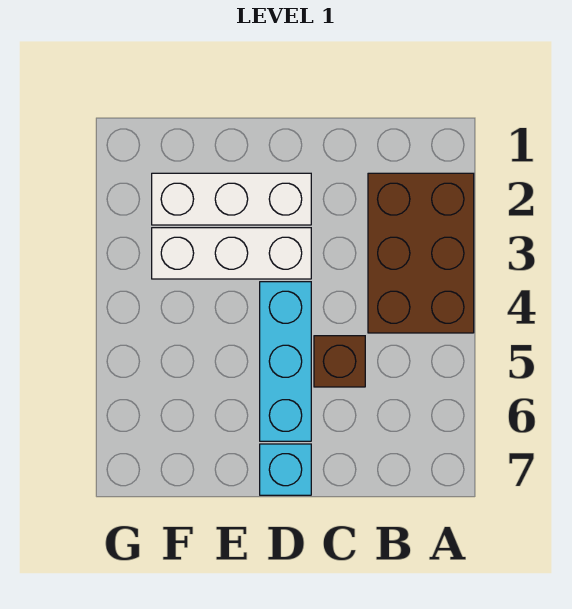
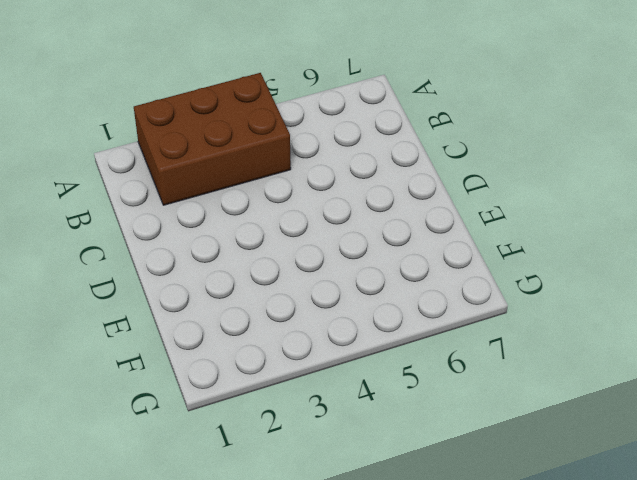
none -> brown 1x1 brick [314,336,365,387]
none -> white 1x3 brick [152,173,311,225]

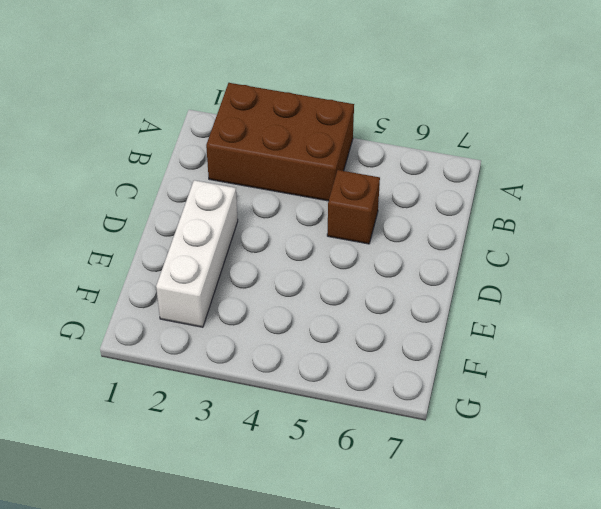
none -> white 1x3 brick [152,228,311,279]
none -> cyan 1x3 brick [260,282,311,441]

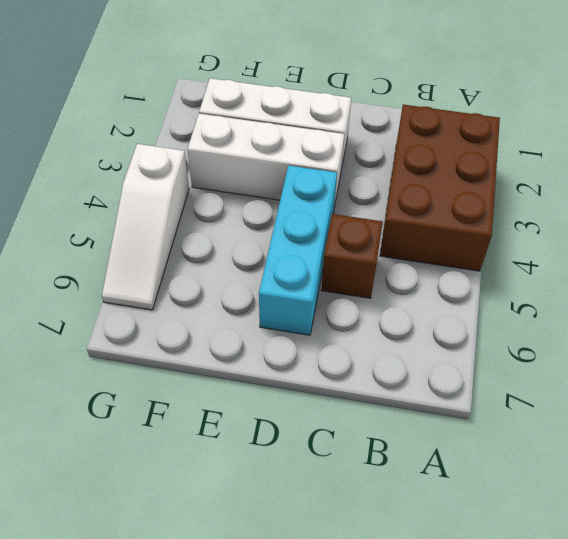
white 1x3 slope [102,144,189,310] -> none
none -> cyan 1x1 brick [260,444,311,495]

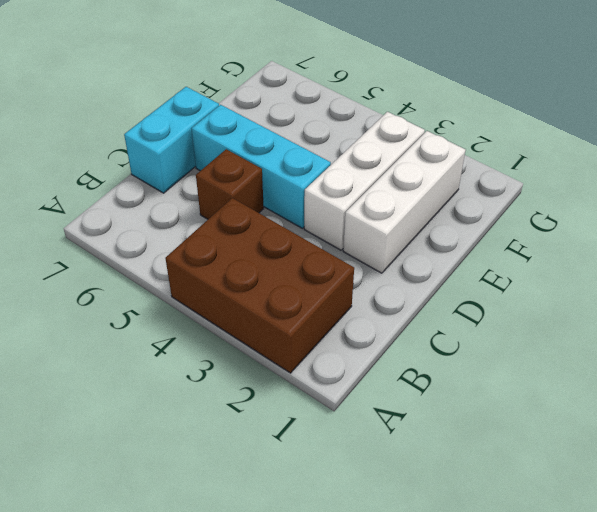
cyan 1x2 brick [124,87,219,193] -> cyan 1x1 brick [260,444,311,495]

